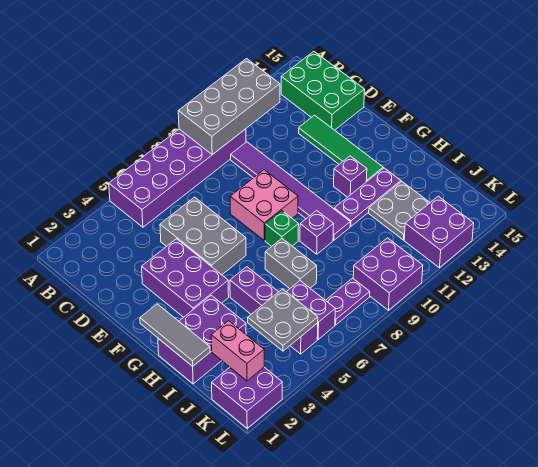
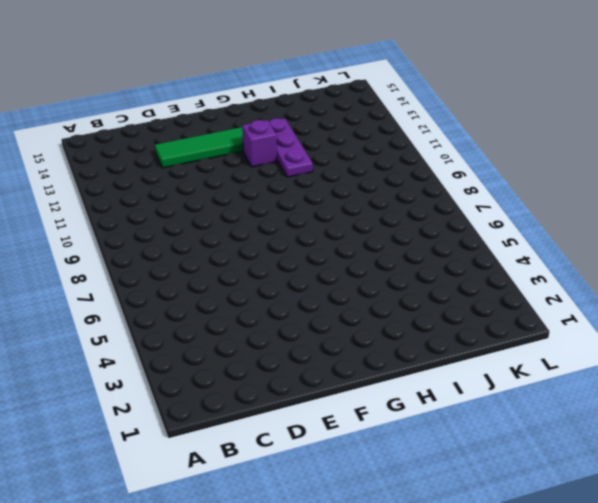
none -> purple 2x6 brick [109,129,246,227]
none -> green 2x3 brick [281,51,365,130]
none -> purple 1x6 tile [231,142,350,240]

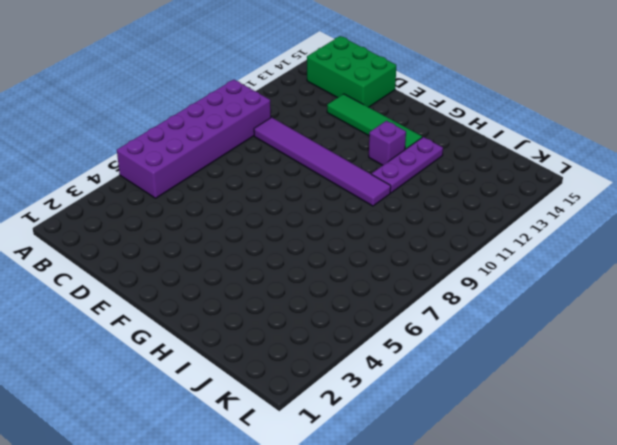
none -> grey 2x3 brick [160,197,246,275]
none -> purple 2x3 brick [142,239,229,317]
none -> pink 2x2 brick [230,170,298,240]

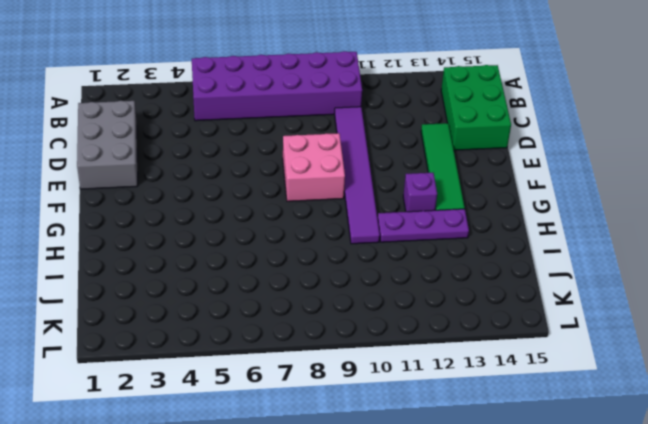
grey 2x3 brick [77,101,138,189] -> grey 2x3 brick moved to [160,197,246,275]
none -> purple 2x3 brick [142,239,229,317]
none -> green 1x1 brick [265,211,299,246]
none -> purple 2x3 brick [158,295,246,384]

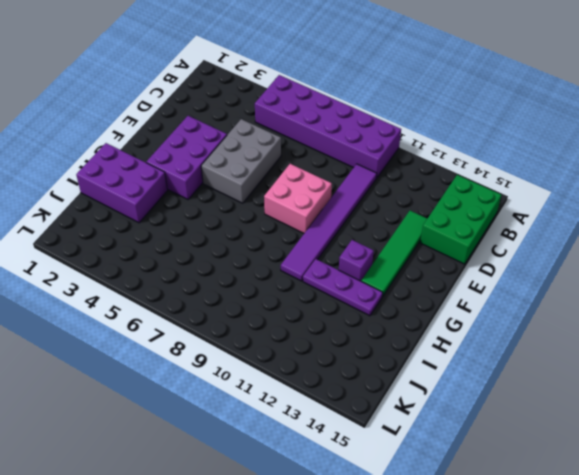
none -> green 1x1 brick [265,211,299,246]
none -> purple 1x4 brick [230,267,318,354]
none -> grey 1x2 brick [265,239,317,289]

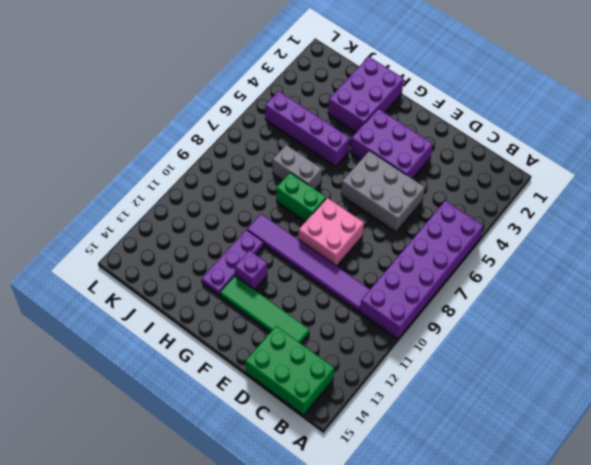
green 1x2 brick [276,173,326,222] -> green 1x1 brick [265,211,299,246]
none -> purple 1x1 brick [300,210,334,254]
none -> grey 2x2 plate [369,181,430,240]
none -> purple 1x2 brick [287,281,335,339]

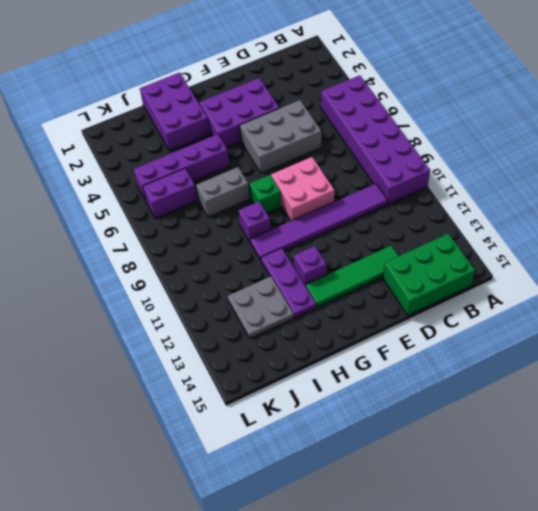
none -> purple 2x2 brick [212,367,282,428]
none -> purple 1x2 plate [326,278,370,325]
none -> purple 2x2 brick [353,238,423,310]

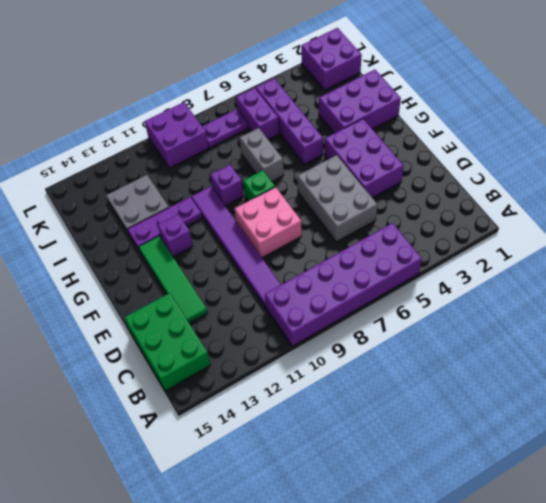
none -> purple 2x2 brick [404,196,474,268]
none -> grey 2x4 brick [178,59,280,155]
none -> grey 1x3 tile [140,304,210,366]

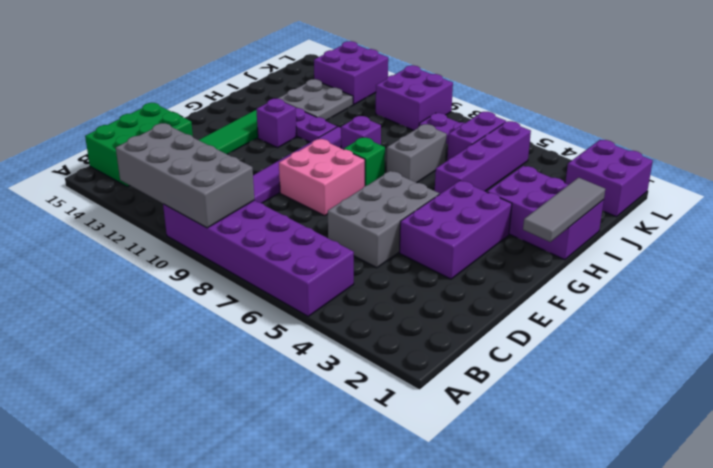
none -> pink 1x2 brick [211,321,264,381]
none -> grey 2x2 plate [248,289,318,351]

